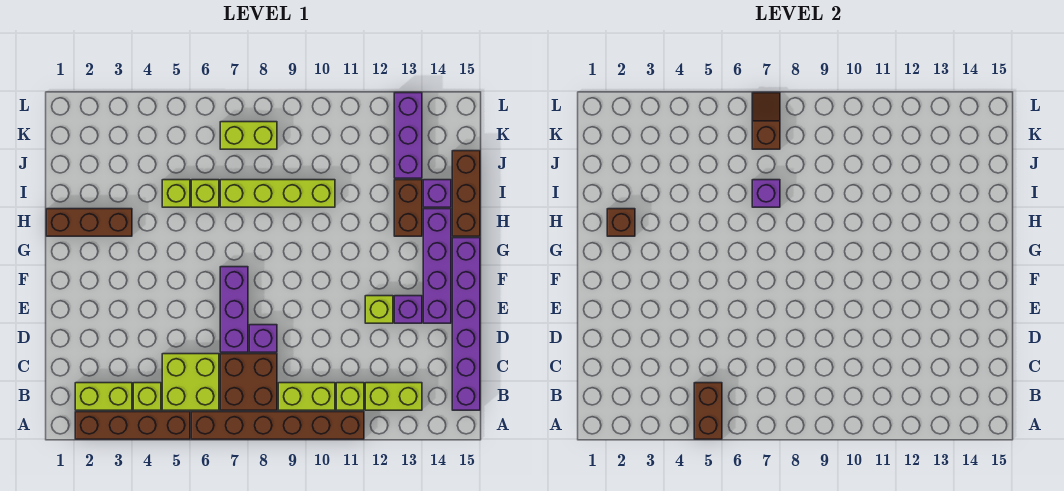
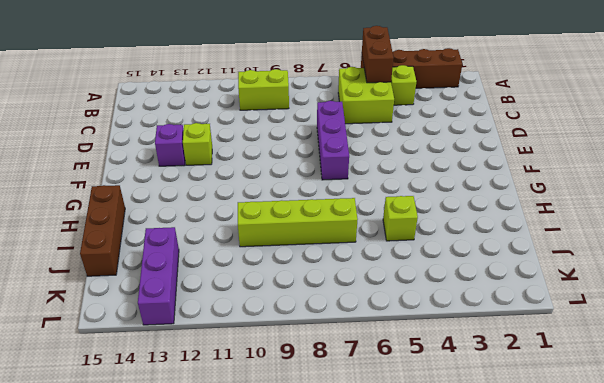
none -> brown 1x6 brick [191,412,364,439]
none -> lime 1x2 brick [75,383,132,410]
none -> brown 2x2 brick [220,354,277,410]

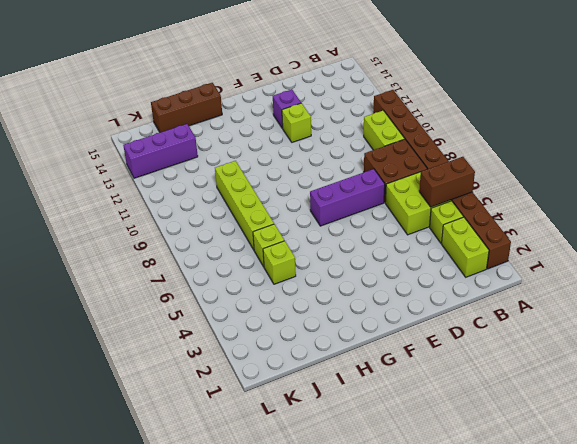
none -> lime 1x1 brick [336,383,364,410]
none -> lime 1x2 brick [365,383,422,410]
none -> purple 1x6 brick [452,238,480,410]

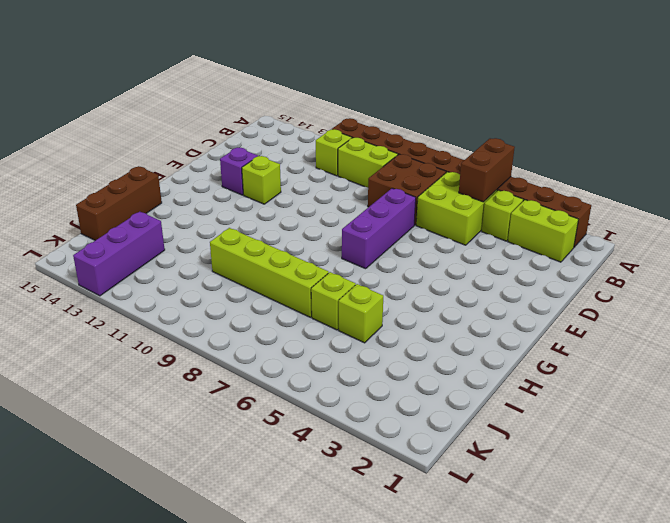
none -> lime 1x2 brick [365,383,422,410]
none -> purple 1x6 brick [452,238,480,410]
none -> purple 1x1 brick [249,325,277,352]

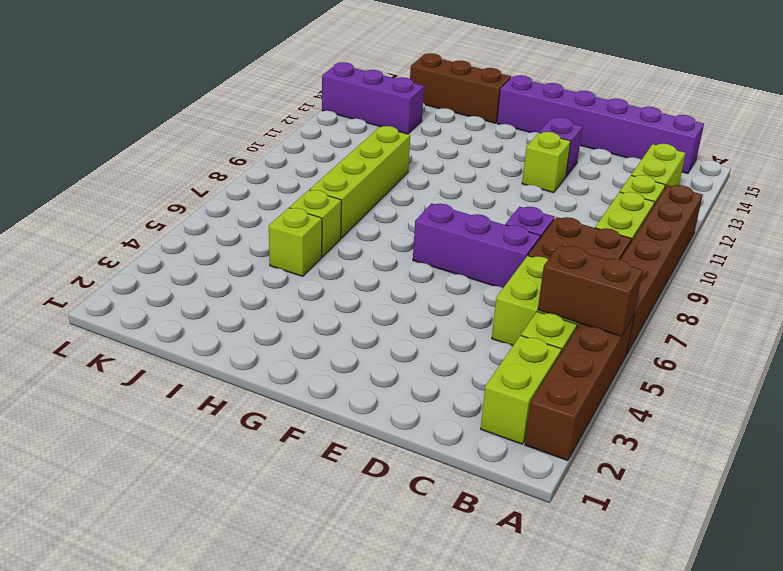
none -> purple 1x4 brick [423,209,451,323]
none -> brown 1x3 brick [46,209,132,236]
none -> brown 1x2 brick [394,180,422,236]

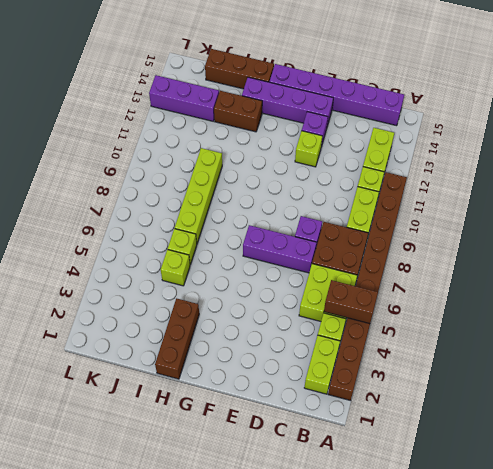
none -> purple 1x1 brick [423,180,451,207]
none -> lime 1x2 brick [220,122,277,149]
none -> brown 1x1 brick [607,209,635,236]

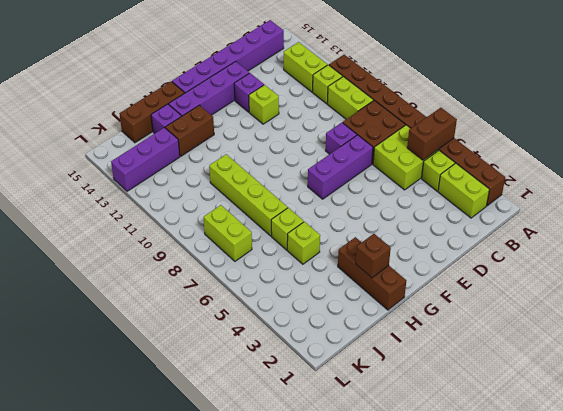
none -> purple 1x1 brick [752,180,780,207]
none -> brown 1x2 slope [752,93,780,149]

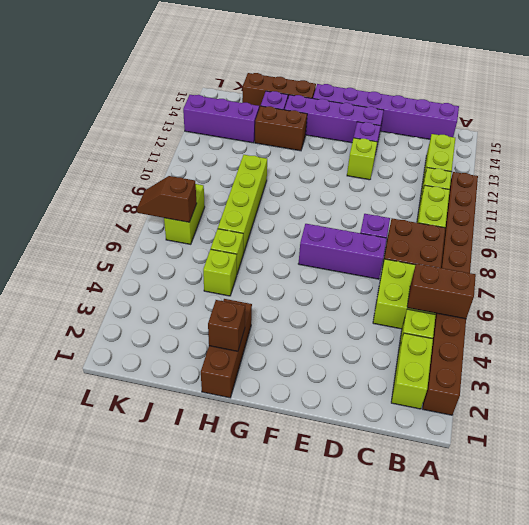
none -> purple 1x1 brick [752,180,780,207]

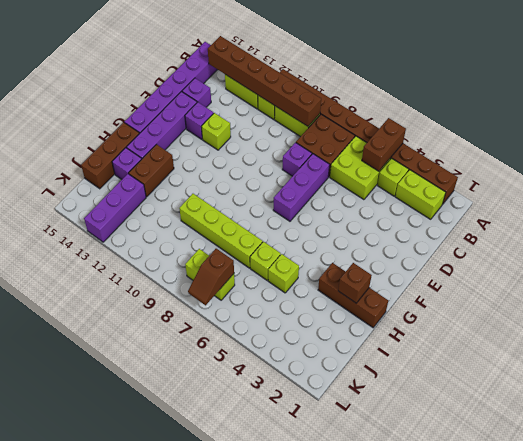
brown 1x6 brick [208,36,321,126] -> none
purple 1x1 brick [182,78,211,107] -> purple 1x1 brick moved to [752,180,780,207]

